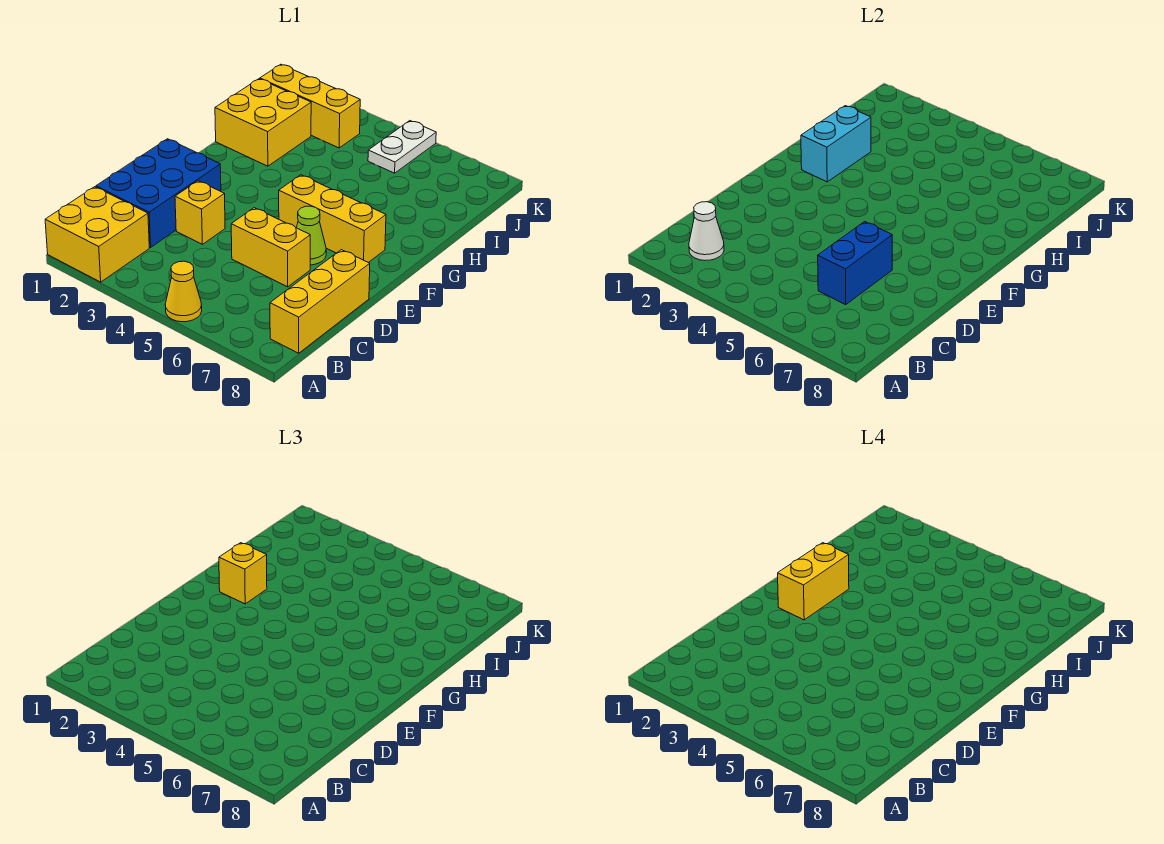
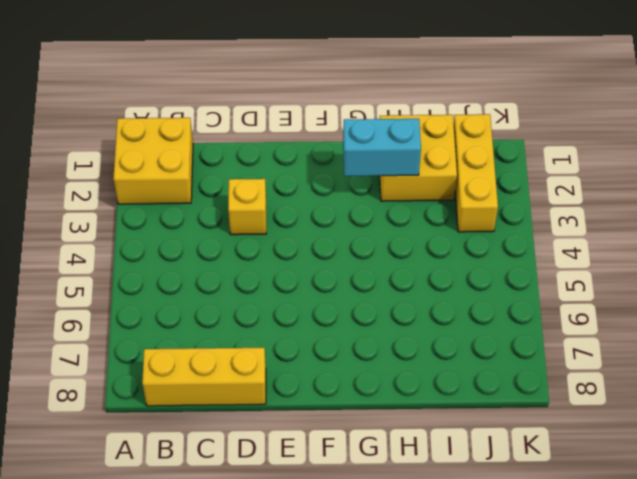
none -> yellow 1x1 cone [165,261,202,322]
none -> blue 2x3 brick [96,139,221,247]
none -> yellow 1x2 brick [231,208,310,287]

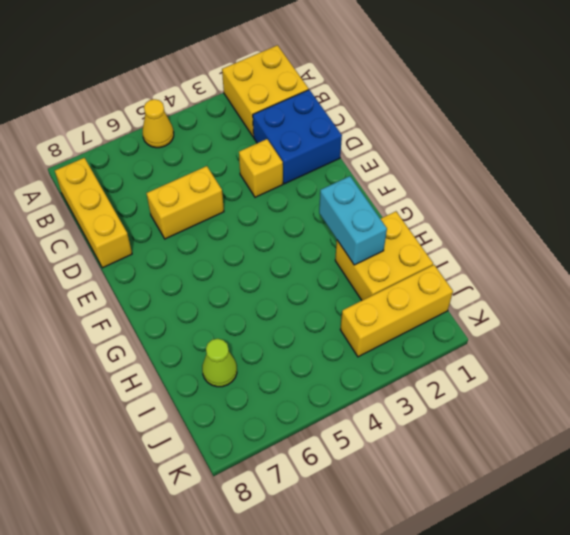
blue 2x2 brick [253,90,342,184] -> blue 2x3 brick [96,139,221,247]
lime 1x1 cone [202,339,237,387] -> lime 1x1 cone moved to [296,206,326,265]
none -> yellow 1x3 brick [279,175,386,262]
none -> white 1x2 plate [368,121,436,173]
none -> white 1x1 cone [689,202,724,260]

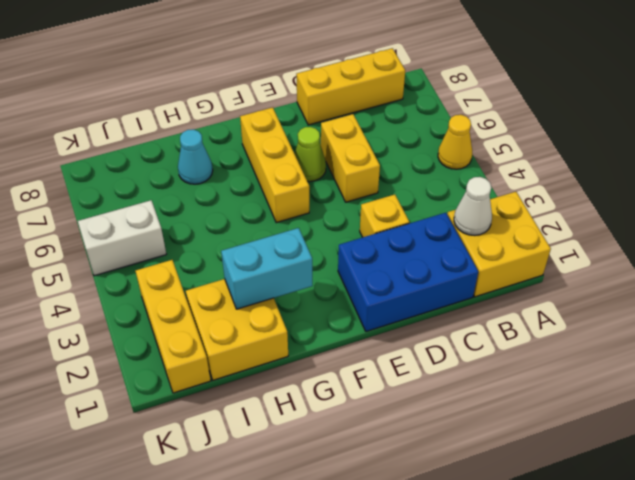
cyan 1x1 cone [178,129,213,184] -> none
white 1x2 brick [78,200,166,276] -> white 1x2 plate [368,121,436,173]
none -> blue 1x2 brick [818,222,892,305]
none -> yellow 1x1 brick [219,543,267,604]
none -> yellow 1x2 brick [778,543,849,620]

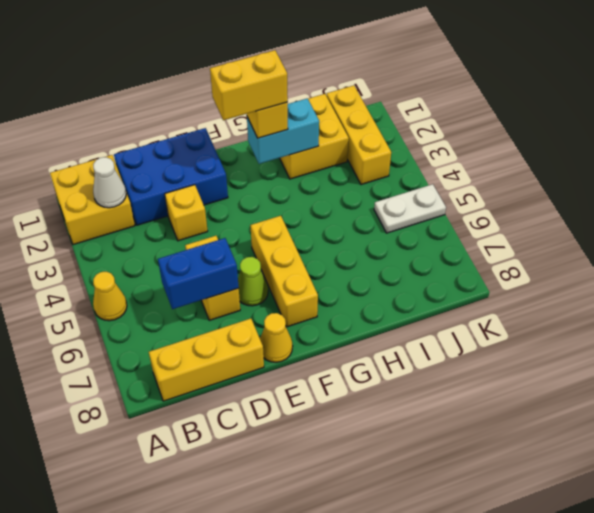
yellow 1x1 cone [260,313,293,362] -> none

